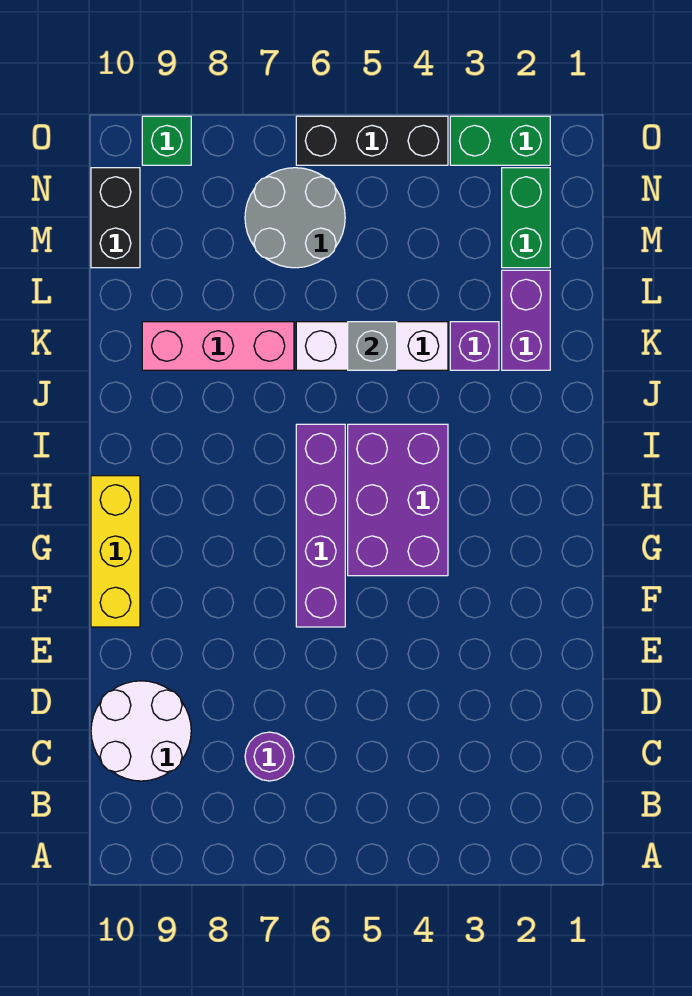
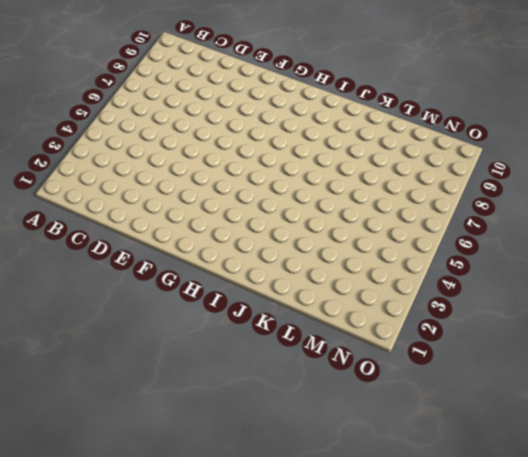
none -> purple 1x1 round brick [245,732,294,781]
none -> white 2x2 round brick [91,681,191,781]
none -> purple 1x4 brick [296,424,345,627]

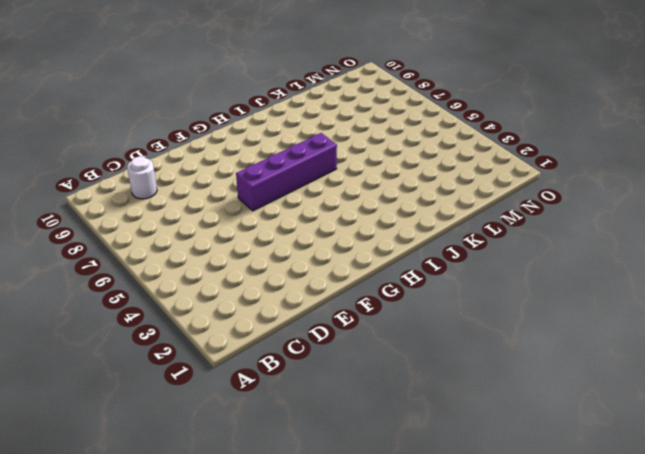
white 1x1 round brick [127,156,157,199] -> white 2x2 round brick [91,681,191,781]
none -> purple 1x1 round brick [245,732,294,781]
none -> yellow 1x3 brick [91,476,140,627]
none -> purple 2x3 brick [348,424,448,576]

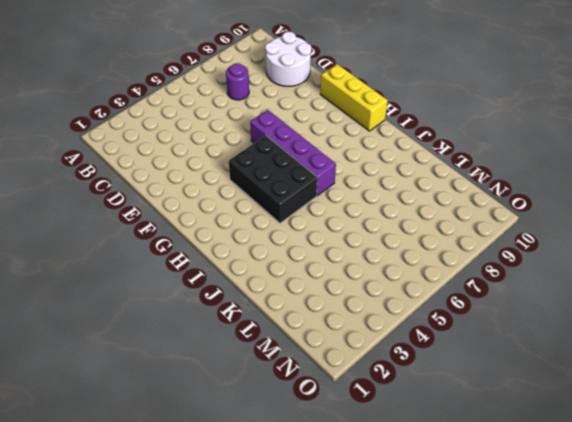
black 2x3 brick [229,136,317,223] -> purple 2x3 brick [348,424,448,576]
none -> purple 1x2 brick [502,270,550,370]
none -> purple 1x1 brick [450,322,499,370]
none -> white 1x3 brick [296,322,448,370]

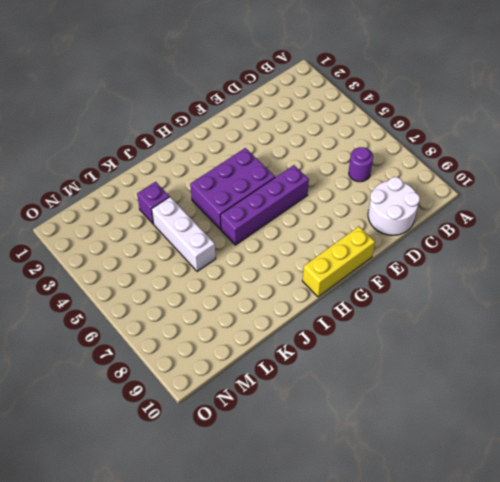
none -> purple 1x2 brick [502,270,550,370]
none -> pink 1x3 brick [142,322,294,370]
none -> green 1x2 brick [502,168,550,268]

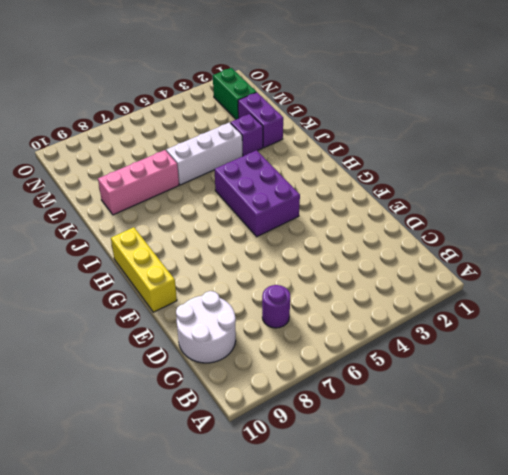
none -> purple 1x4 brick [296,424,345,627]
none -> grey 2x2 round brick [245,168,345,268]
none -> black 1x2 brick [91,168,140,268]

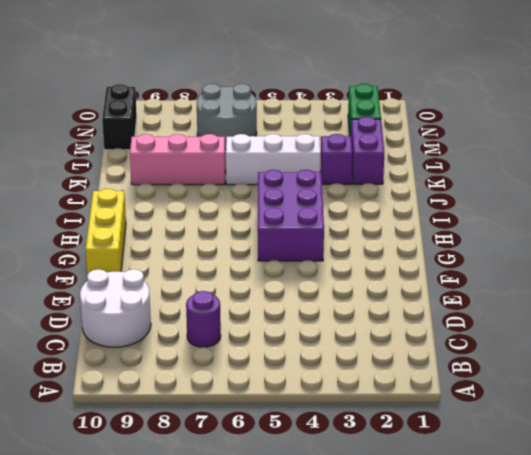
none -> purple 1x4 brick [296,424,345,627]
none -> green 1x2 brick [450,116,550,165]
none -> black 1x3 brick [296,116,448,165]

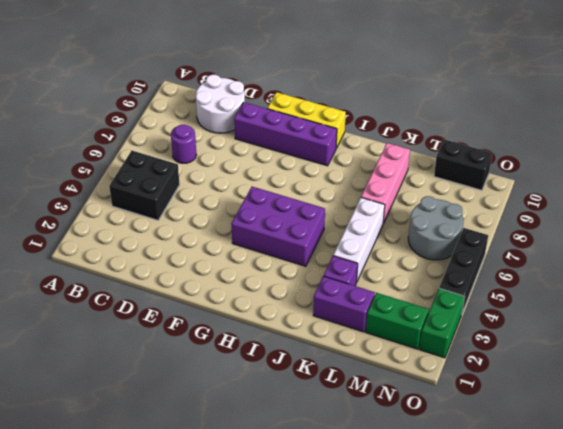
black 2x2 brick [109,151,180,220] -> none
purple 1x4 brick [234,102,337,166] -> purple 1x4 brick moved to [296,424,345,627]
none -> green 1x1 brick [142,116,191,165]
none -> grey 1x1 brick [348,322,397,370]

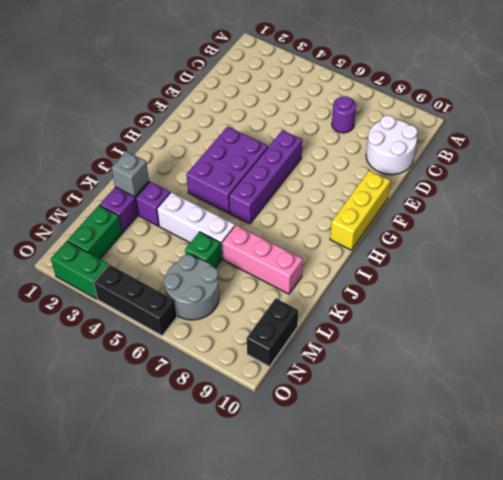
grey 1x1 brick [112,151,149,197] -> grey 1x1 brick moved to [348,322,397,370]
green 1x1 brick [185,232,222,268] -> green 1x1 brick moved to [142,116,191,165]

